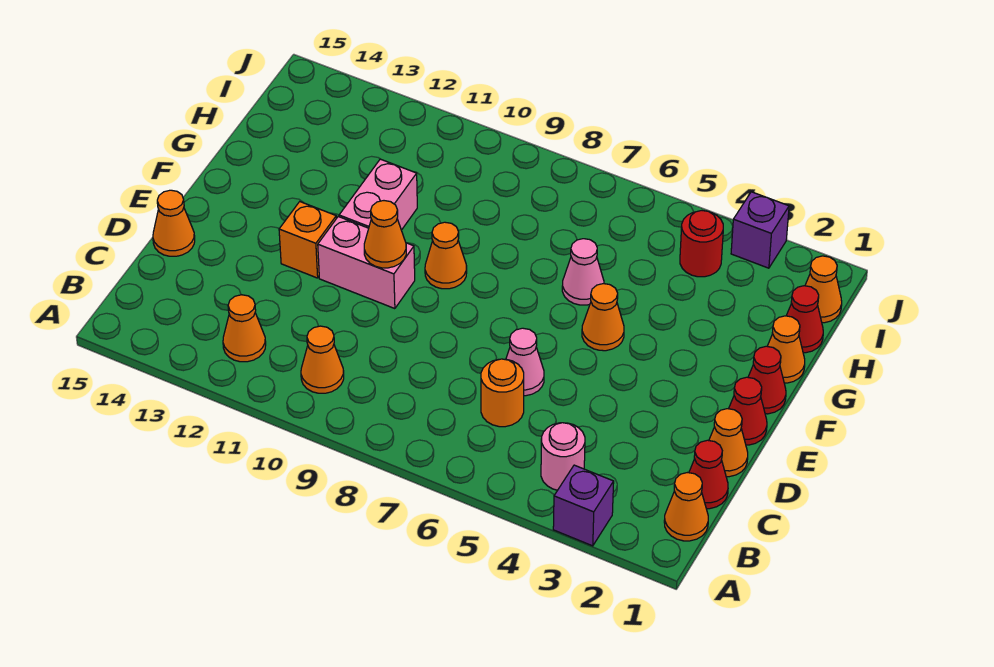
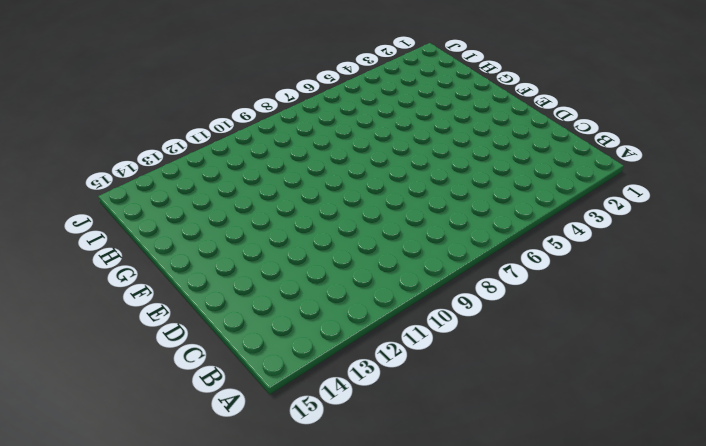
none -> purple 1x1 brick [553,465,614,546]
none -> orange 1x1 cone [664,473,708,541]
none -> pink 1x1 round brick [541,423,585,490]

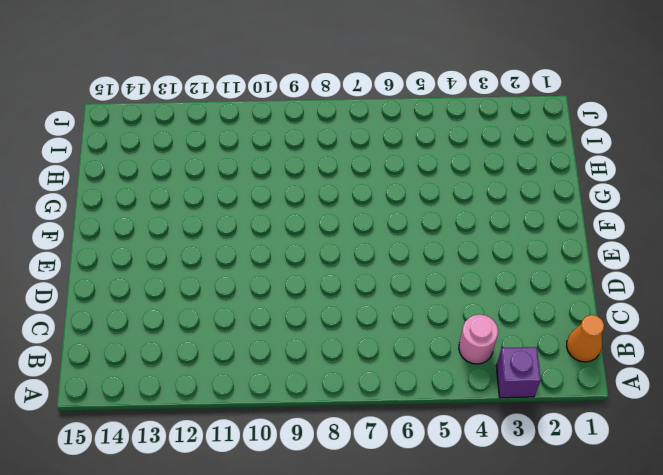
none -> orange 1x1 cone [301,326,344,393]
none -> orange 1x1 cone [223,295,266,362]
none -> red 1x1 cone [689,440,728,509]

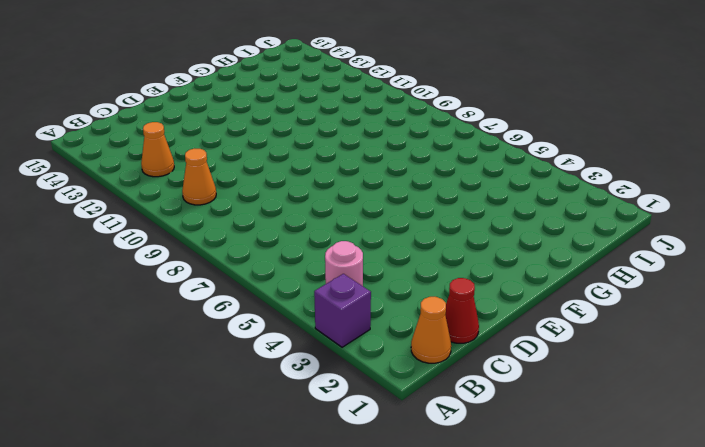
none -> orange 1x1 round brick [481,359,524,427]
none -> orange 1x1 cone [709,409,748,477]
none -> pink 1x1 cone [506,328,544,396]

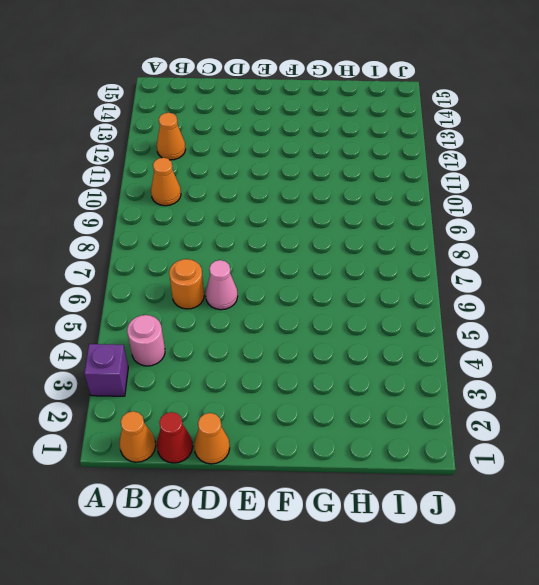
none -> orange 1x1 cone [153,190,195,256]
none -> red 1x1 cone [729,377,767,445]
none -> pink 1x2 brick [318,217,415,309]

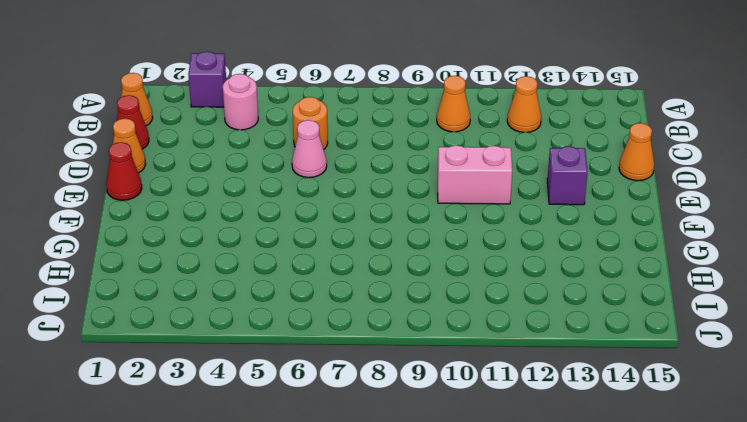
purple 1x1 brick [547,146,588,205] -> purple 1x1 brick moved to [731,192,789,268]
none -> orange 1x1 brick [279,202,336,278]
none -> red 1x1 cone [748,346,786,414]
none -> orange 1x1 cone [582,284,624,351]

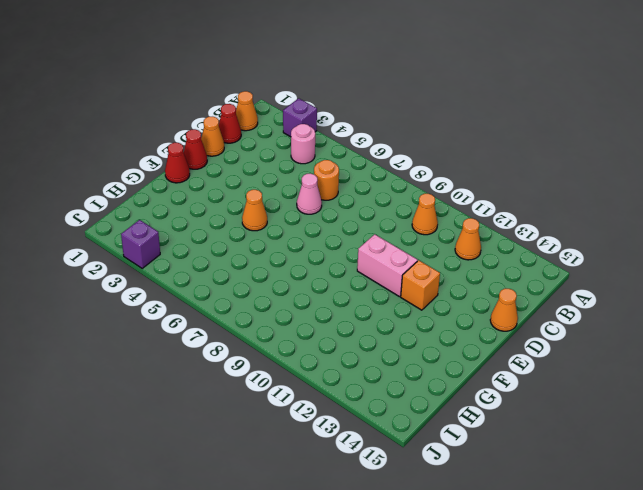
none -> orange 1x1 cone [425,222,467,289]
none -> pink 1x2 brick [339,159,417,230]
none -> orange 1x1 cone [767,316,805,383]

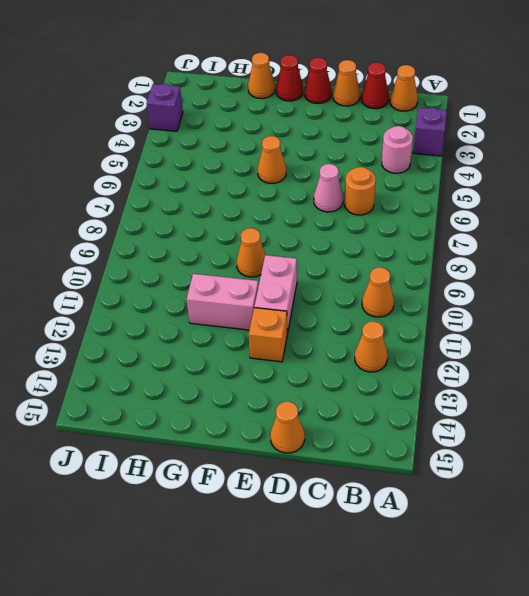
none -> pink 1x1 cone [562,239,604,305]
none -> red 1x1 cone [786,286,823,353]
none -> orange 1x1 cone [805,256,842,323]

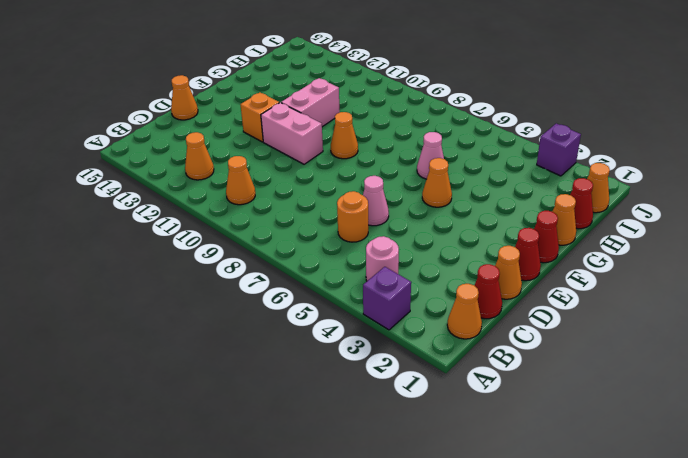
none -> red 1x1 round brick [680,211,723,277]
none -> orange 1x1 cone [364,201,406,268]

